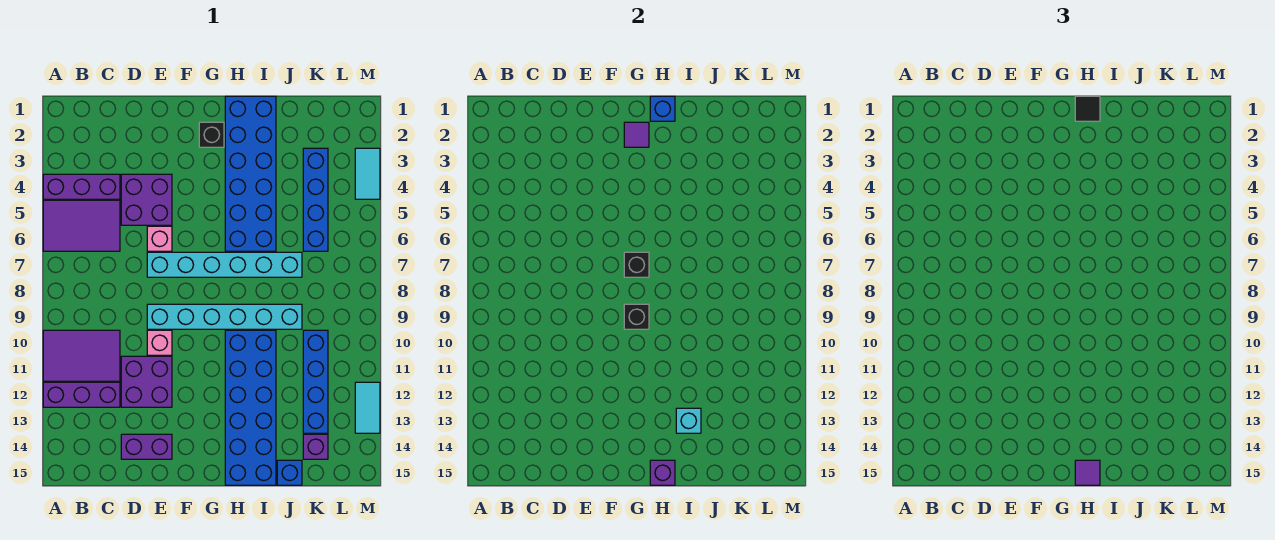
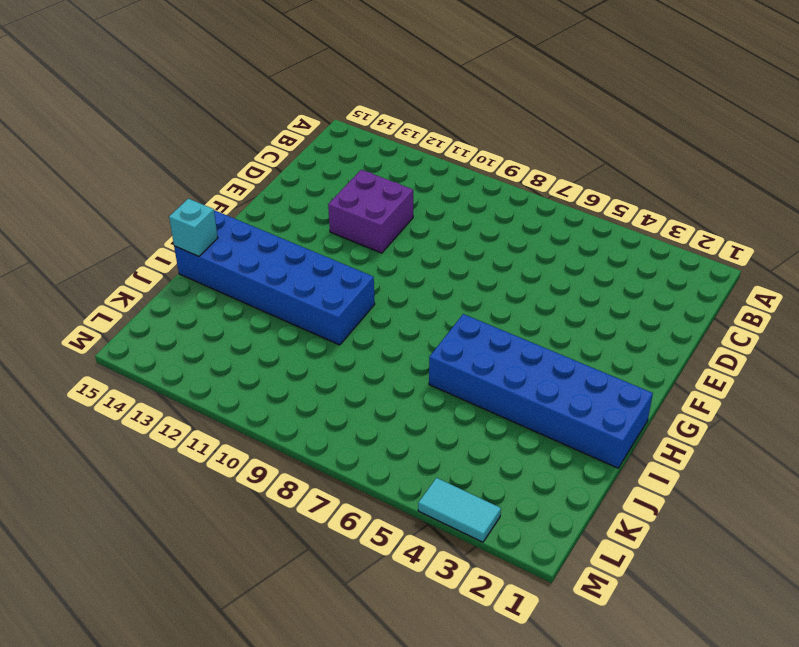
cyan 1x1 brick [169,199,218,256] -> cyan 1x1 brick moved to [676,408,701,433]
none -> purple 1x3 brick [43,174,120,199]
none -> purple 2x3 tile [43,200,120,251]
none -> purple 2x3 tile [43,330,120,381]

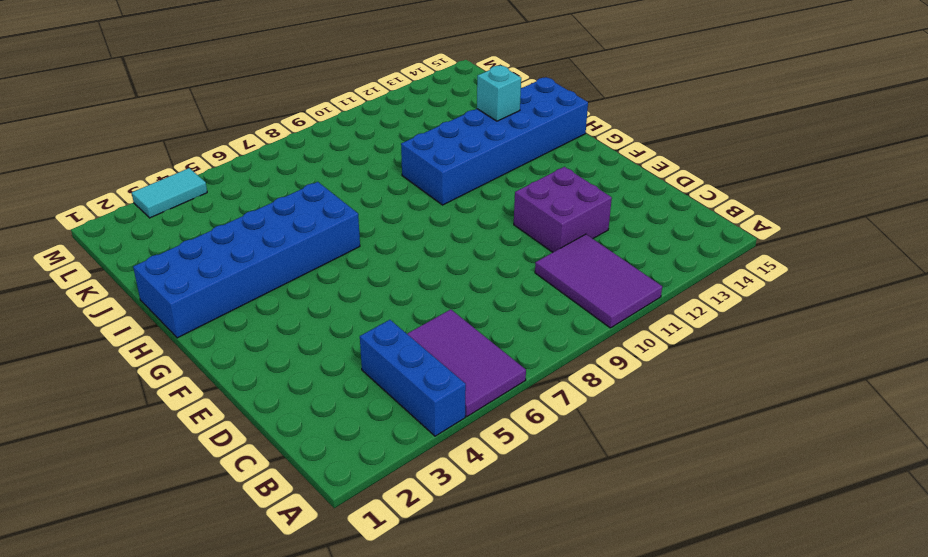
blue 1x3 brick [360,320,466,436] -> purple 1x3 brick [43,174,120,199]
none -> purple 1x3 brick [43,382,120,407]
none -> purple 2x2 brick [121,174,172,225]
none -> purple 1x2 brick [121,434,172,459]

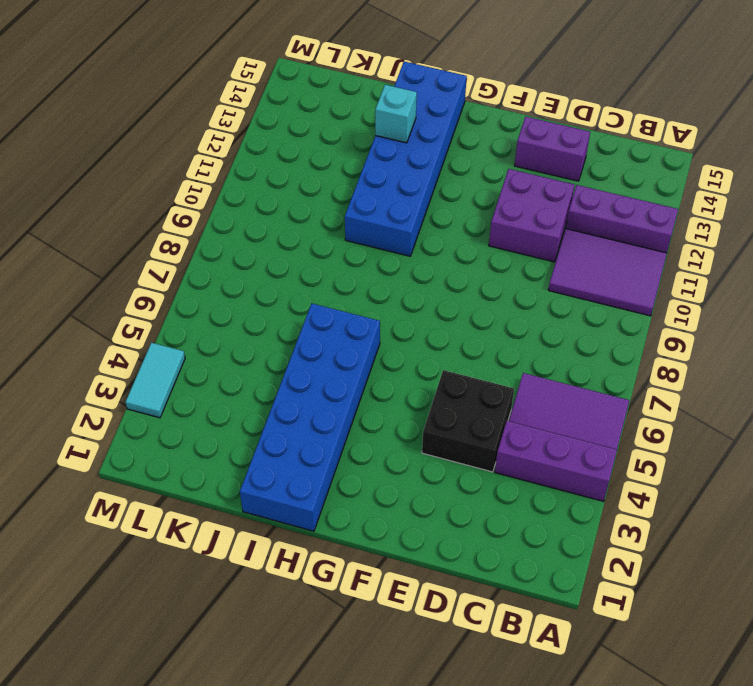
black 2x2 brick [422,370,514,472] -> purple 2x2 brick [121,174,172,225]
none -> pink 1x1 brick [147,226,172,251]
none -> cyan 1x6 brick [147,252,302,277]
none -> cyan 1x6 brick [147,304,302,329]

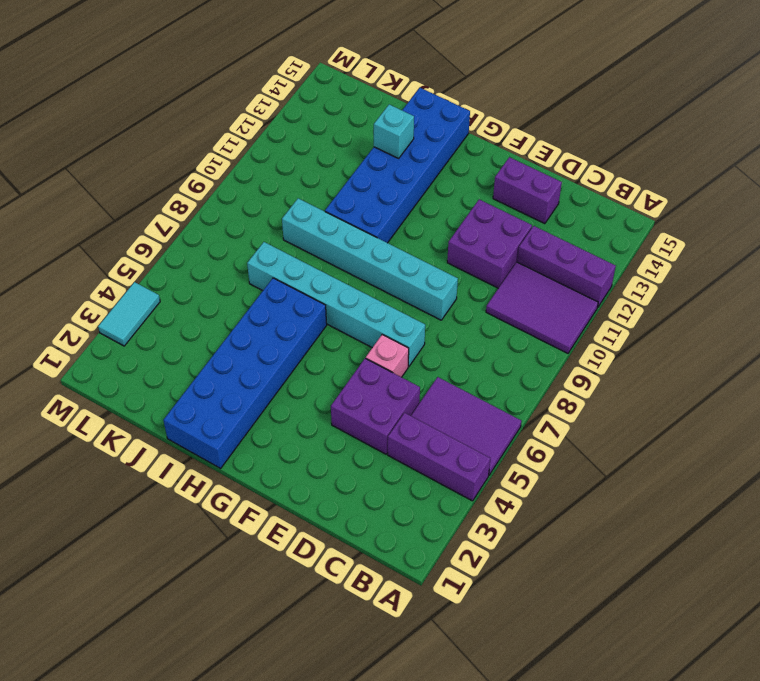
none -> pink 1x1 brick [147,330,172,355]
none -> black 1x1 brick [199,122,224,147]
none -> blue 1x1 brick [277,460,302,485]

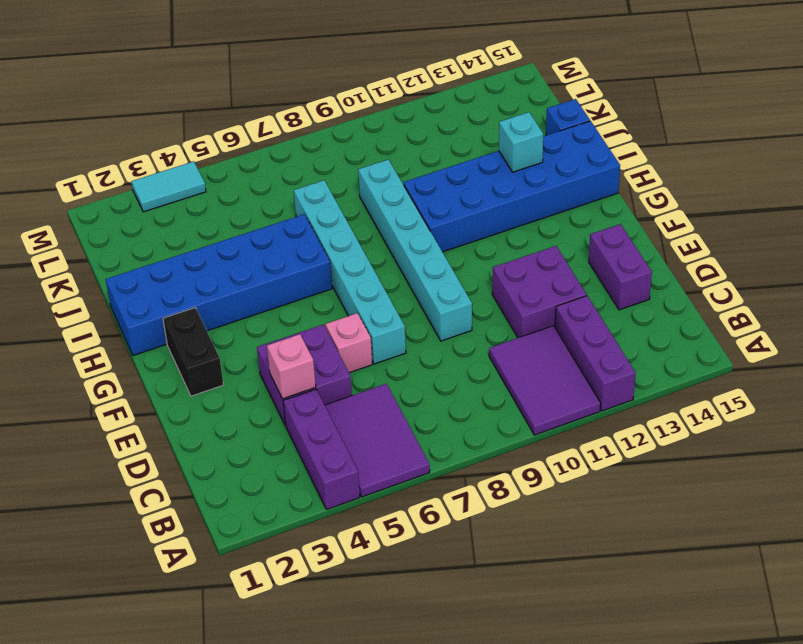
pink 1x1 brick [267,334,316,399] -> pink 1x1 brick moved to [147,330,172,355]
black 1x2 brick [163,308,223,396] -> black 1x1 brick [199,122,224,147]
none -> blue 1x4 brick [303,148,328,251]
none -> blue 1x4 brick [303,330,328,433]
none -> purple 1x1 brick [303,434,328,459]

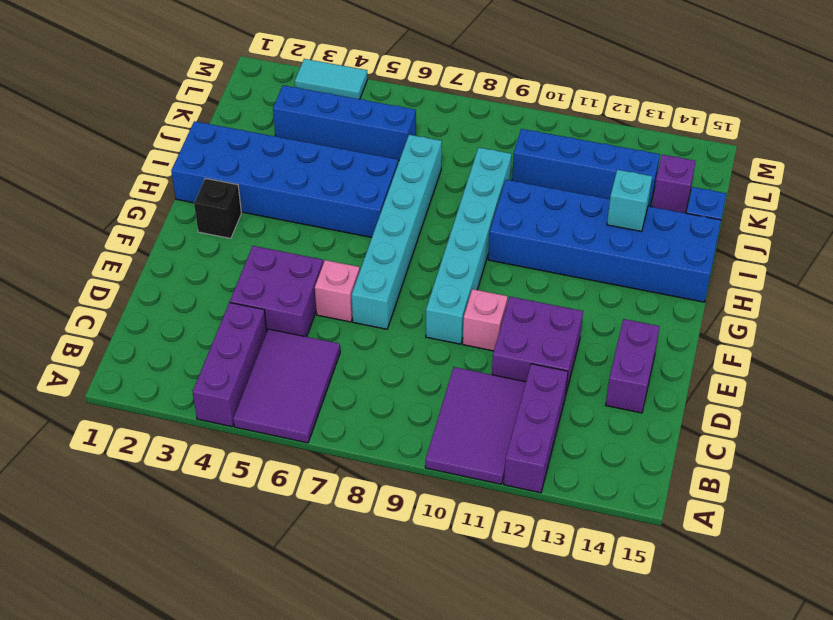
none -> cyan 1x2 tile [355,382,380,433]
none -> purple 1x1 tile [624,122,649,147]
none -> black 1x1 brick [624,252,649,277]

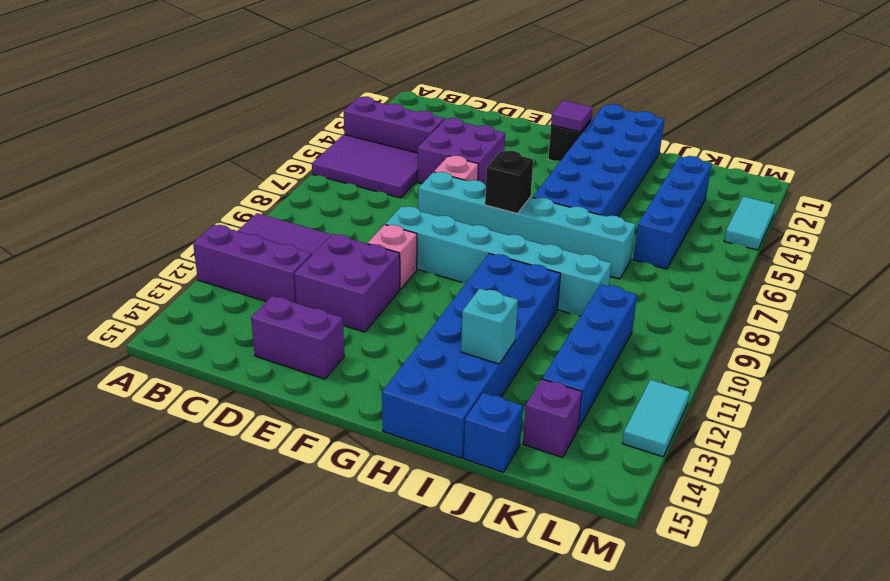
none -> black 1x1 brick [624,304,649,329]
none -> blue 1x1 brick [650,96,675,121]
none -> purple 1x1 brick [650,460,675,485]

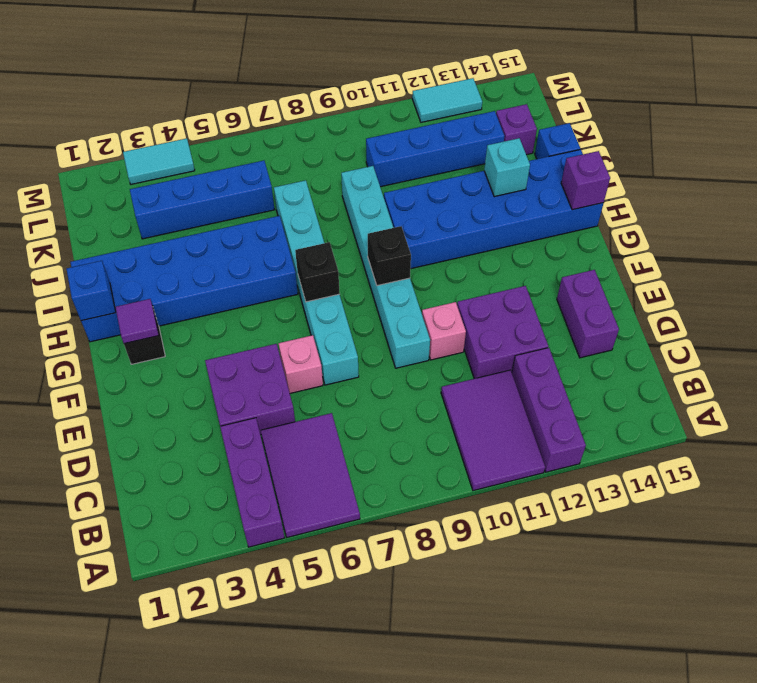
none -> black 1x1 tile [1075,96,1100,121]
none -> purple 1x1 tile [1075,460,1100,485]

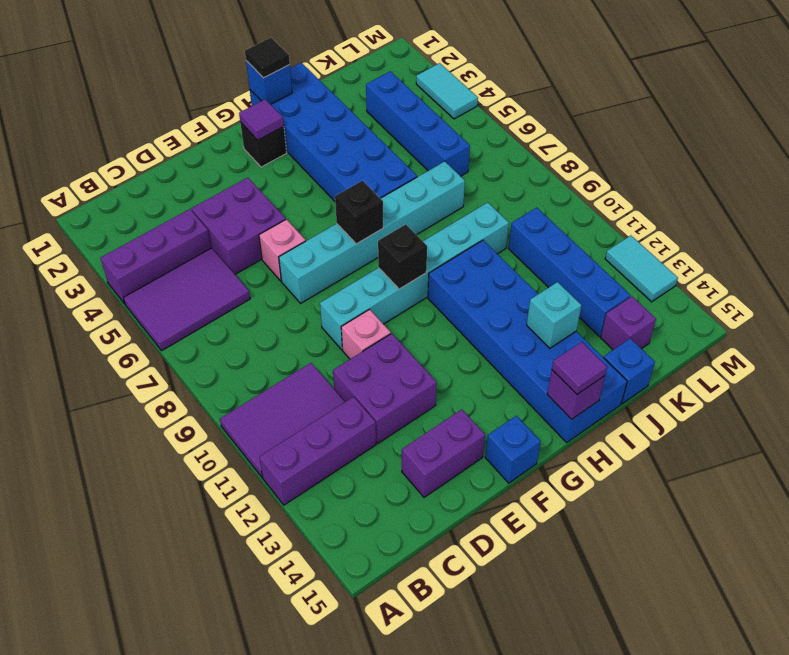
blue 1x1 brick [485,416,541,483] -> none

